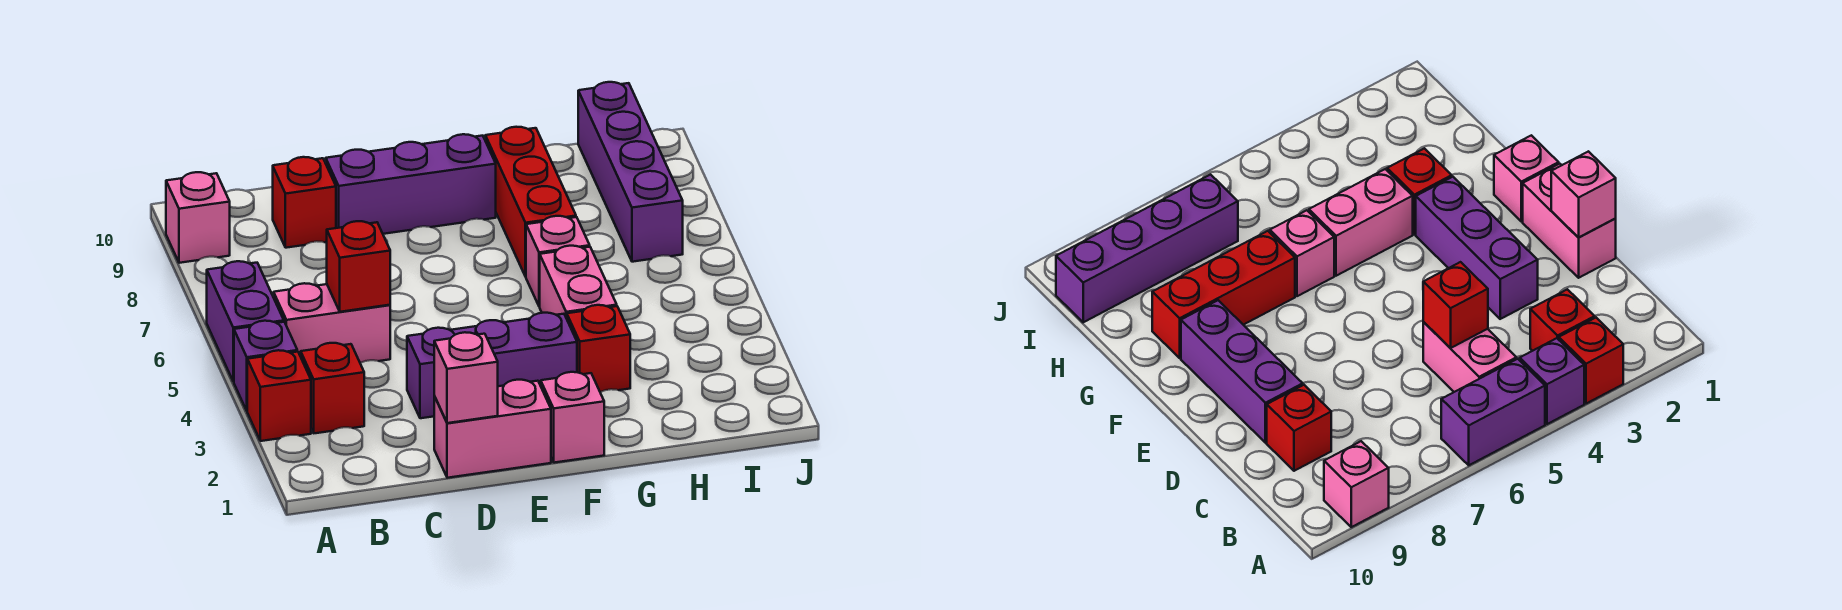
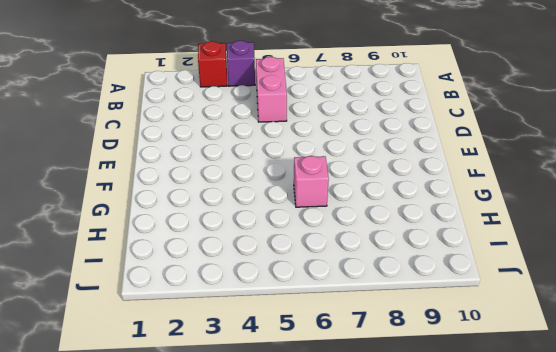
none -> purple 1x2 brick [207,261,284,382]
none -> pink 1x1 brick [166,172,230,263]
none -> red 1x1 brick [301,343,364,433]

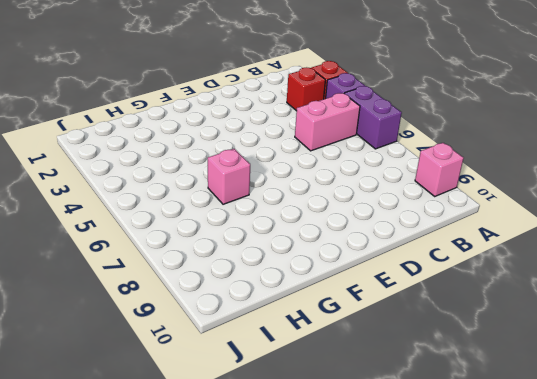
none -> red 1x1 brick [273,157,336,248]
none -> pink 1x2 brick [434,380,551,478]
none -> purple 1x3 brick [407,313,577,418]

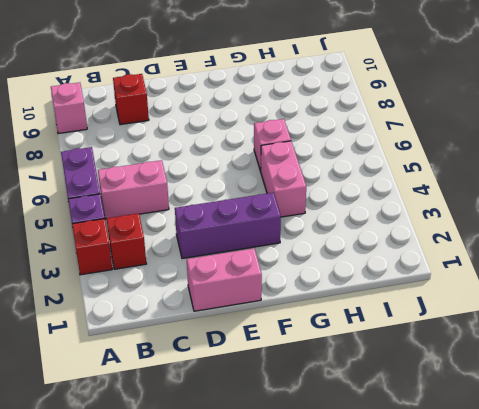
none -> purple 1x3 brick [326,134,496,234]
none -> pink 1x1 brick [541,372,604,463]
none -> red 1x1 brick [567,305,630,392]

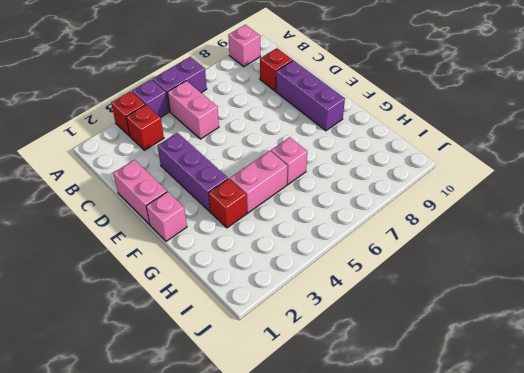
none -> red 1x3 brick [485,127,576,277]
none -> purple 1x4 brick [578,82,683,262]
none -> red 1x1 brick [327,221,390,312]

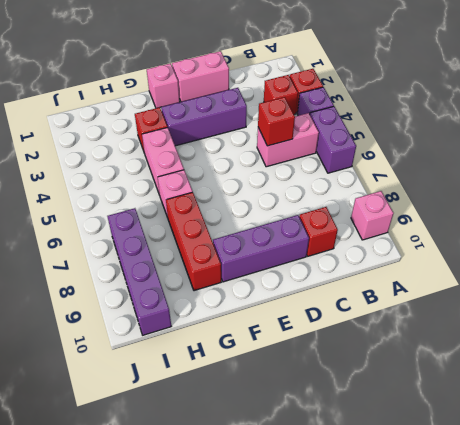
none -> pink 1x1 brick [434,332,498,423]

